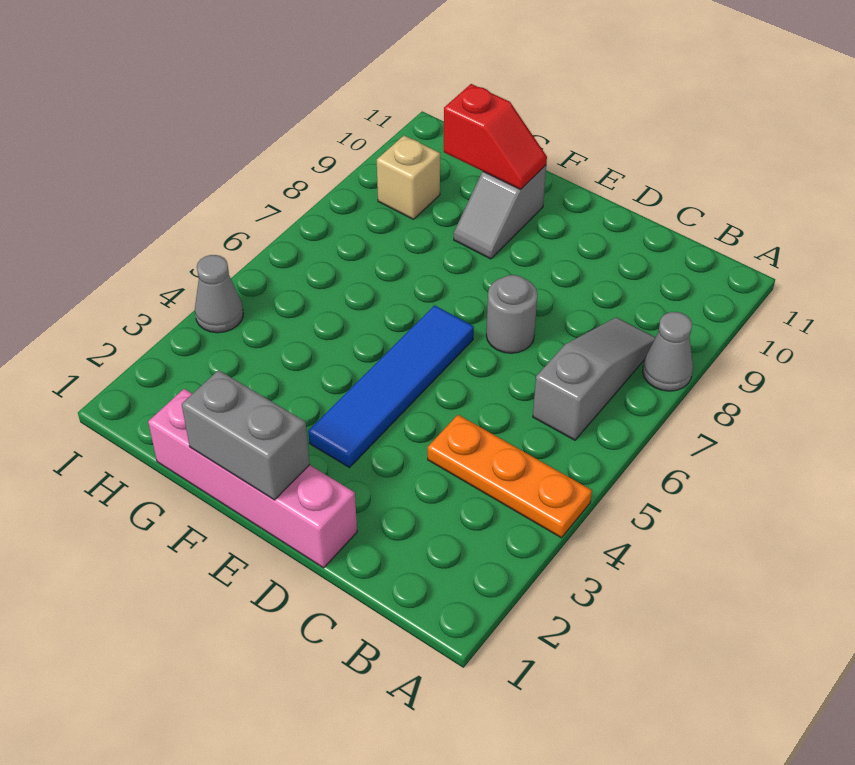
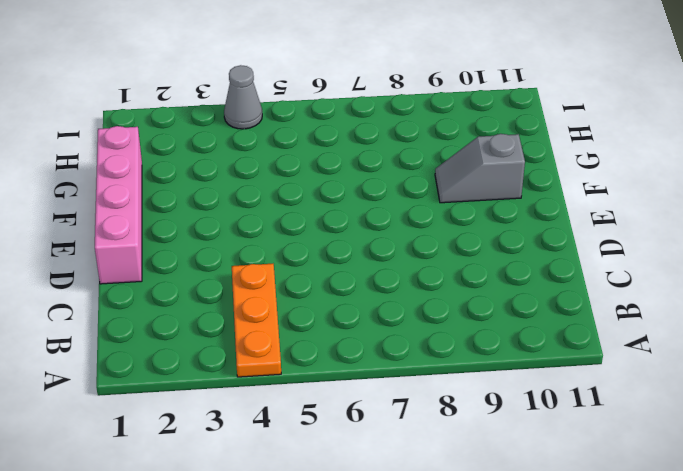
none -> grey 1x1 cone [643,312,693,391]
none -> grey 1x3 slope [533,317,656,440]

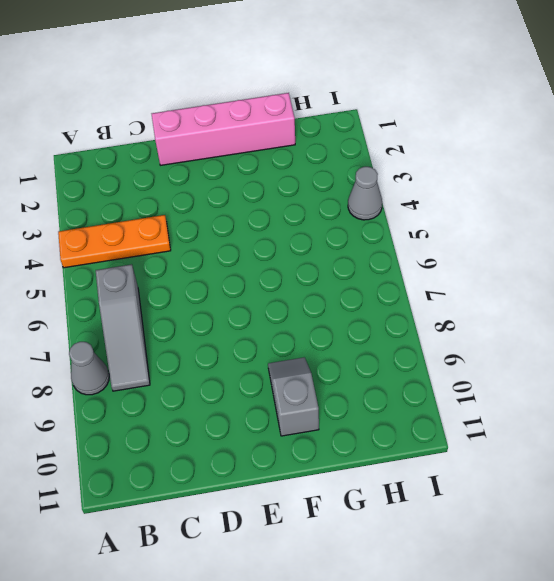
none -> grey 1x1 round brick [486,275,537,353]
none -> blue 1x4 tile [308,305,474,468]

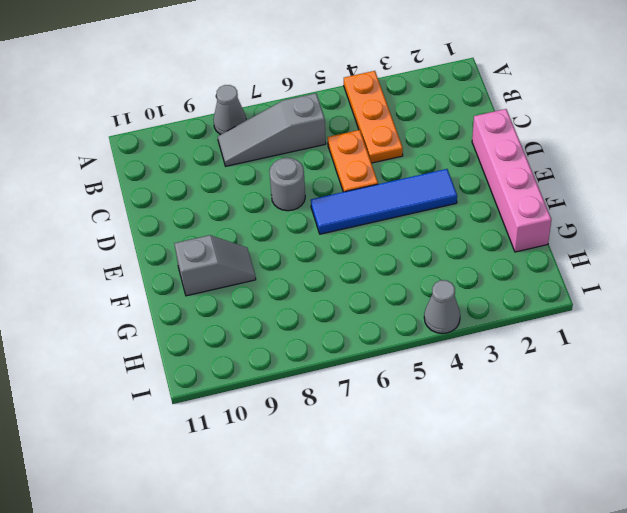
orange 1x2 plate [328,130,378,192] -> none
none -> tan 1x1 brick [377,136,440,219]
none -> grey 1x2 brick [182,370,310,500]

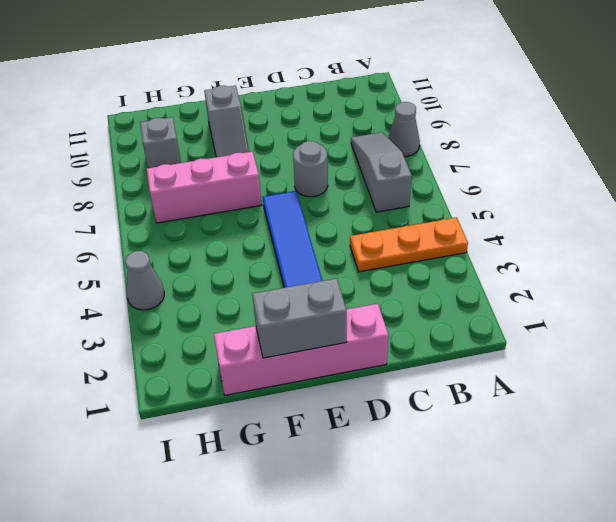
pink 1x3 brick [147,152,261,223] -> none
grey 1x1 brick [140,117,181,168] -> tan 1x1 brick [377,136,440,219]
none -> red 1x2 slope [444,84,547,189]

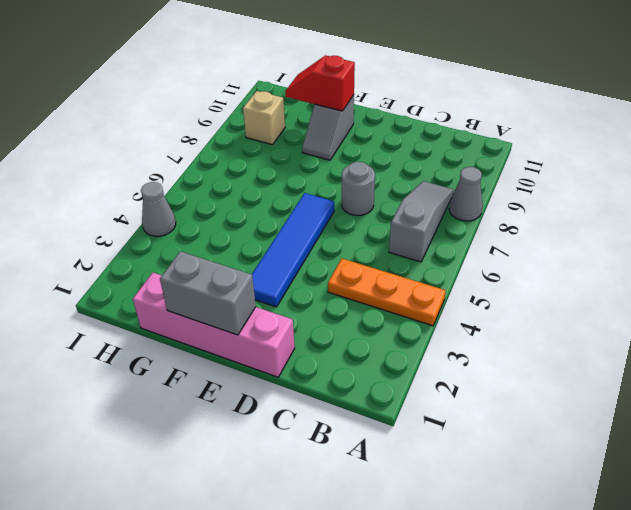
red 1x2 slope [285,55,355,111] -> red 1x2 slope turned to [444,84,547,189]

